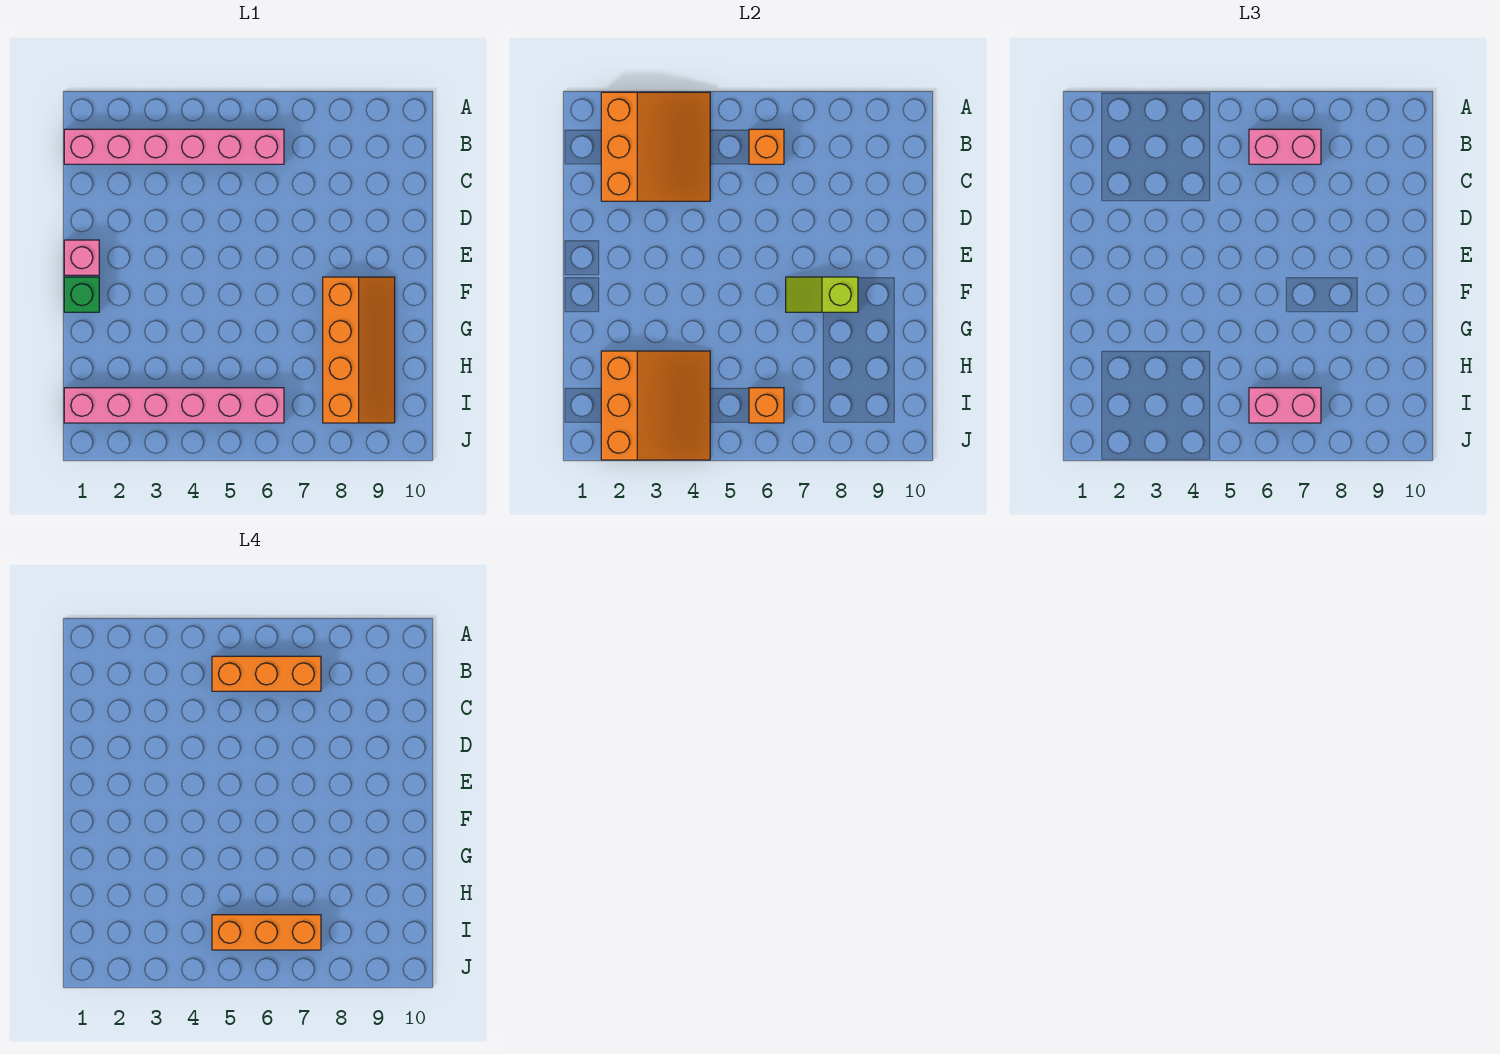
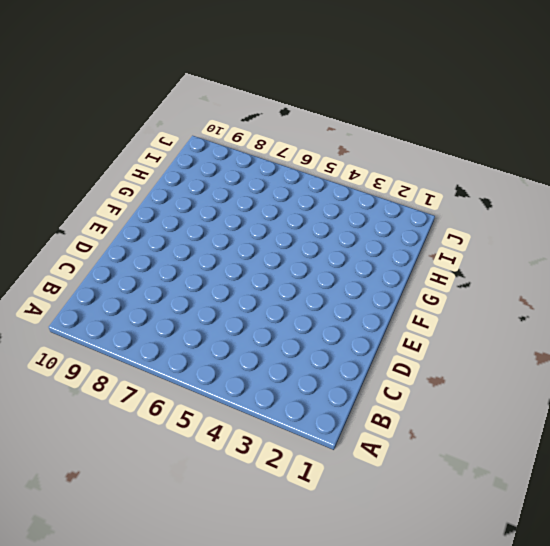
none -> pink 1x6 brick [64,129,284,164]
none -> pink 1x1 brick [64,240,99,275]
none -> green 1x1 brick [64,277,99,312]

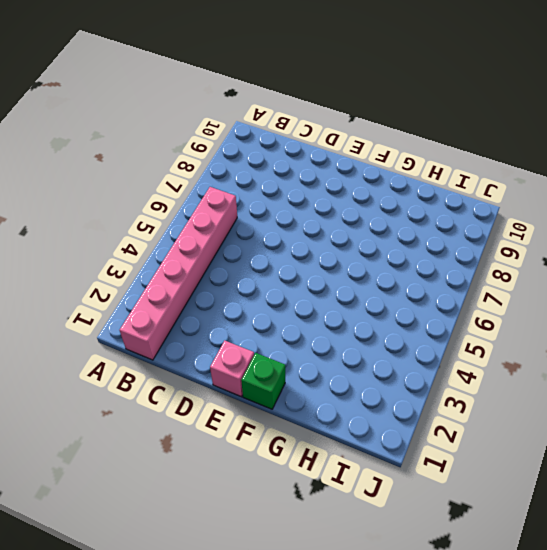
none -> orange 2x4 slope [323,277,395,423]
none -> pink 1x6 brick [64,388,284,423]
none -> orange 3x3 slope [601,92,710,201]

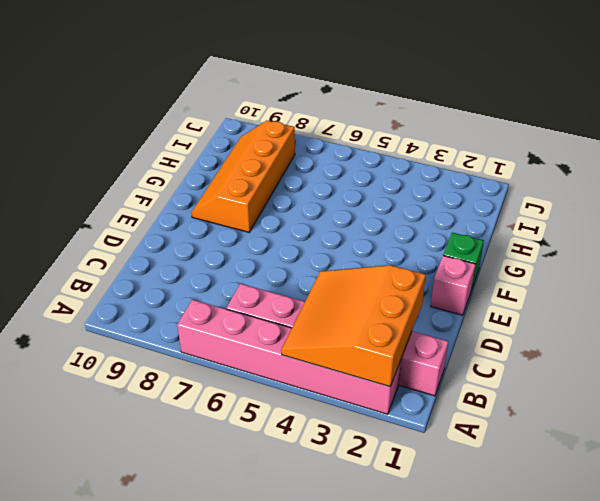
pink 1x6 brick [177,300,401,414] -> pink 1x6 brick moved to [64,388,284,423]
none -> orange 1x1 brick [749,129,784,164]
none -> lime 1x2 slope [786,277,858,312]
none -> orange 3x3 slope [601,351,710,460]

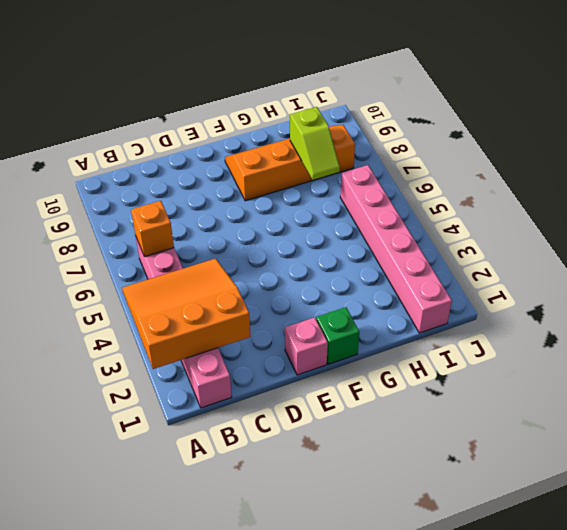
lime 1x2 slope [290,107,340,180] -> lime 1x2 slope moved to [786,277,858,312]
none -> orange 3x3 slope [601,351,710,460]
none -> orange 1x1 brick [749,388,784,423]
none -> pink 1x2 brick [1249,129,1321,164]

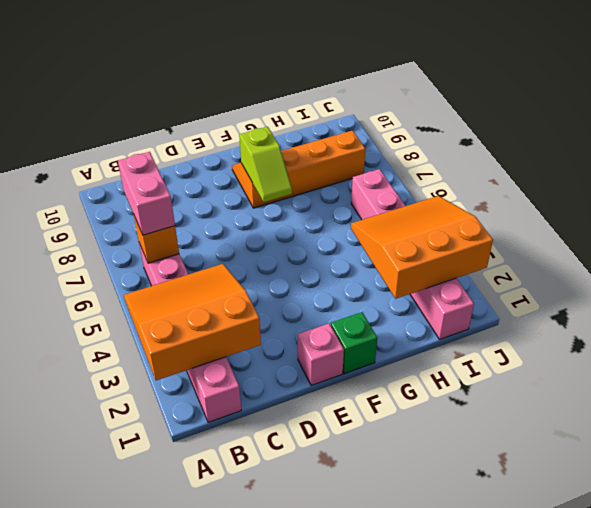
none -> orange 1x1 brick [749,388,784,423]
none -> pink 1x2 brick [1249,388,1321,423]
none -> orange 1x3 brick [212,656,321,691]

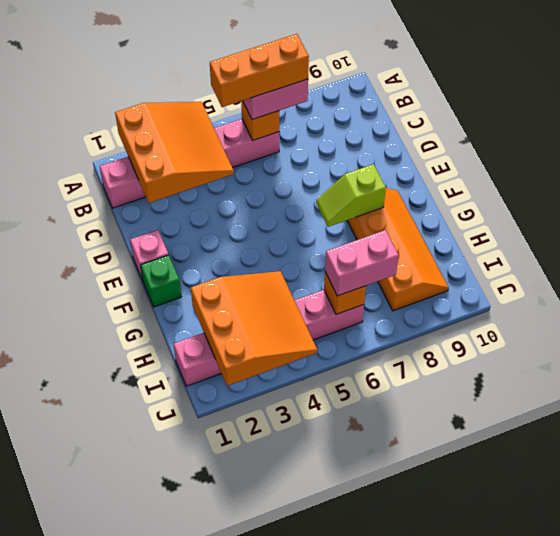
none -> orange 1x3 brick [212,915,321,950]

